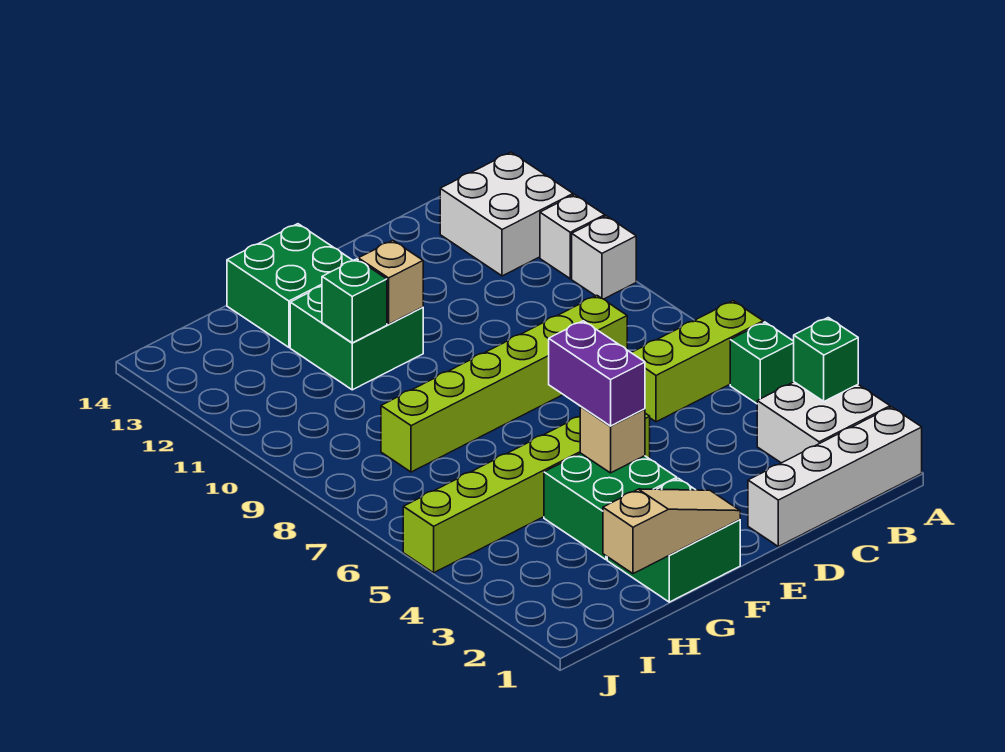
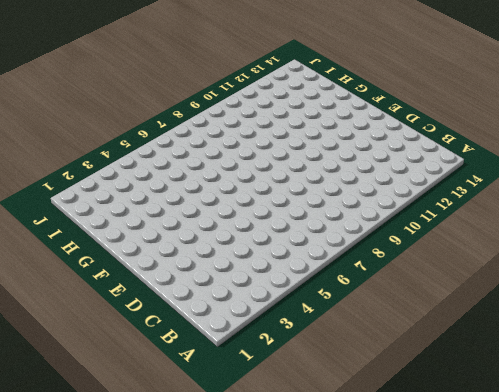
none -> white 1x4 brick [748,407,922,546]
none -> white 2x2 brick [757,382,890,463]
none -> green 1x1 brick [730,322,794,404]

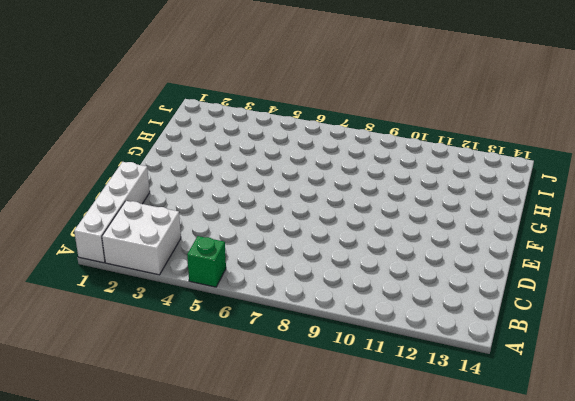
none -> lime 1x3 brick [631,301,763,422]
none -> white 1x1 brick [572,216,636,299]
none -> white 1x1 brick [540,195,605,279]

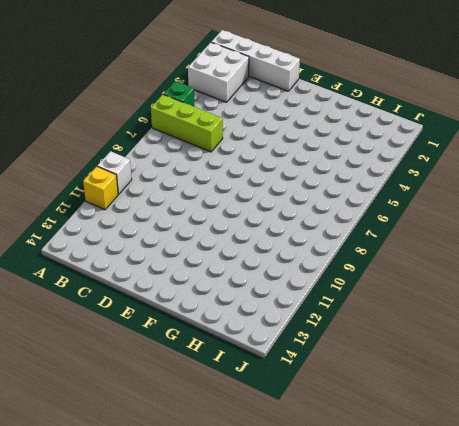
yellow 1x1 brick [83,166,118,210] -> white 1x1 brick [540,195,605,279]
none -> white 2x2 brick [440,152,573,276]
none -> lime 1x6 brick [381,296,627,472]
none -> lime 1x6 brick [403,413,650,573]

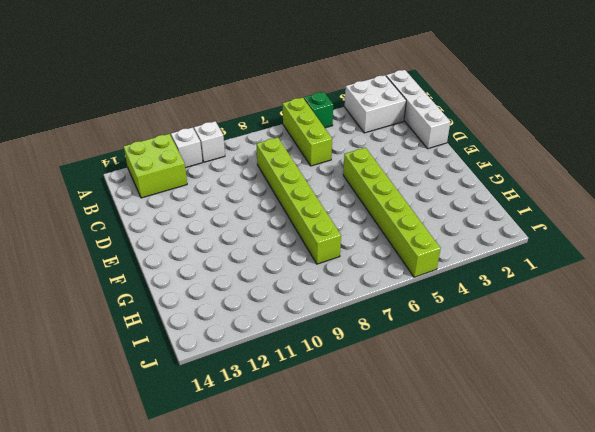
lime 2x2 brick [124,134,187,198] -> white 2x2 brick [440,152,573,276]
none -> green 2x2 brick [607,478,740,602]
none -> green 2x2 brick [544,453,677,560]
none -> green 2x2 brick [290,286,423,390]

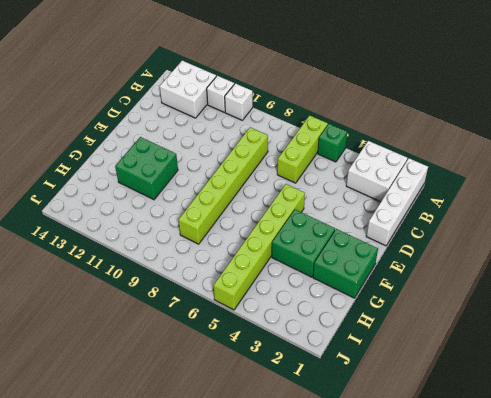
none -> green 2x2 brick [227,224,353,347]
none -> green 1x1 brick [794,318,858,401]
none -> tan 1x3 slope [603,489,740,574]

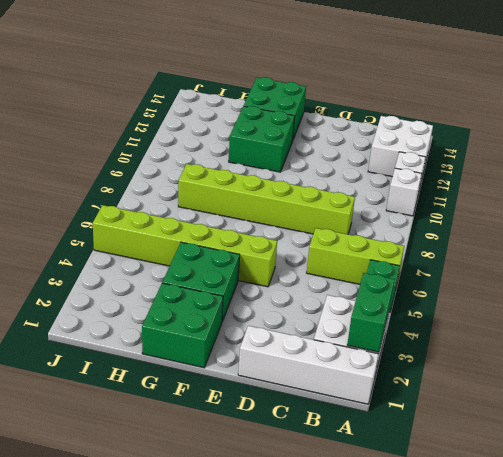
green 1x2 brick [347,273,395,352] -> green 1x1 brick [794,318,858,401]
none -> tan 1x3 slope [603,489,740,574]
none -> tan 1x1 brick [580,406,645,473]
none -> tan 1x1 brick [358,240,423,324]

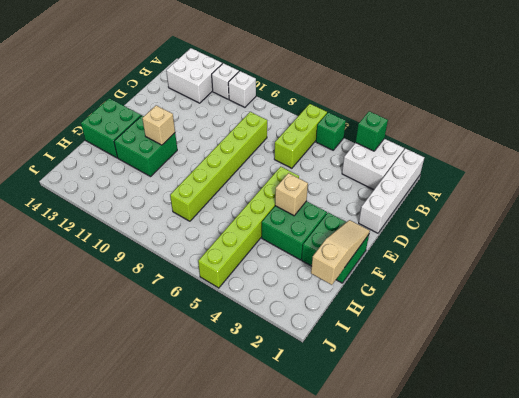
none -> green 1x1 brick [322,259,387,343]
none -> purple 1x2 brick [549,321,645,426]

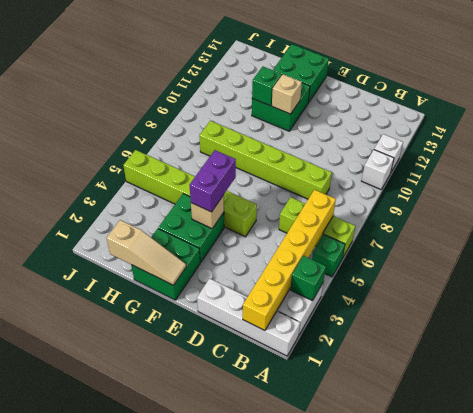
yellow 1x6 brick [243,190,336,331] -> none
none -> white 2x2 brick [440,152,573,276]

